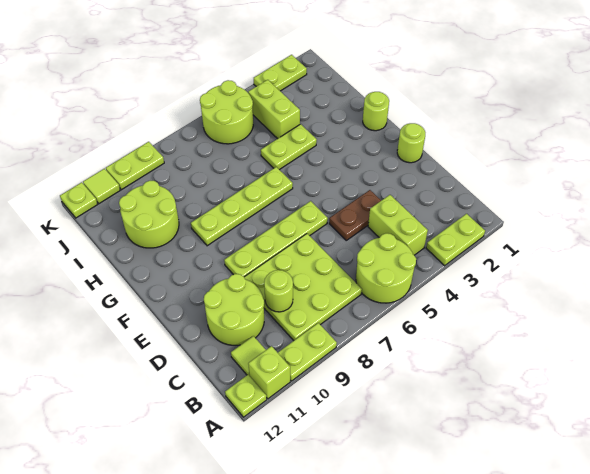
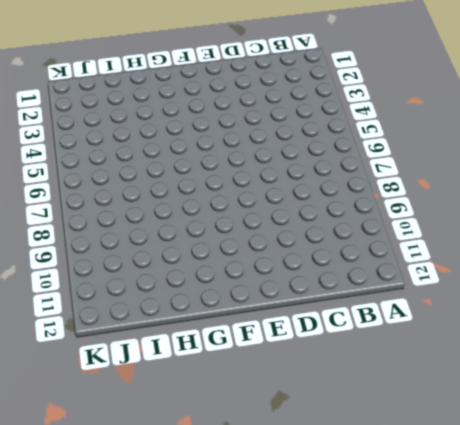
none -> lime 1x2 plate [426,214,485,266]
none -> lime 2x2 round brick [356,233,416,303]
none -> lime 1x2 plate [278,323,337,381]

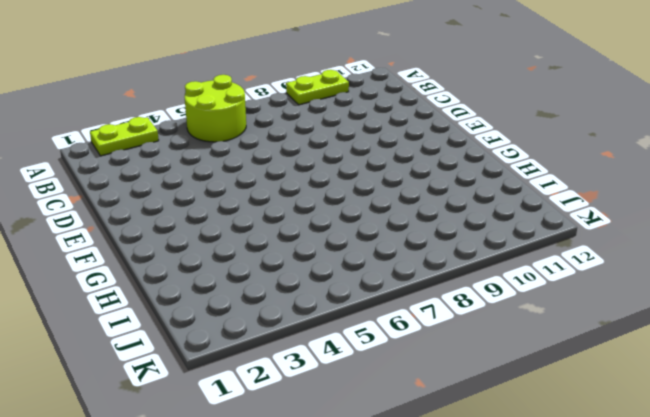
none -> lime 1x1 brick [248,346,290,399]
none -> lime 1x1 plate [225,375,267,417]
none -> lime 1x2 brick [368,195,428,255]

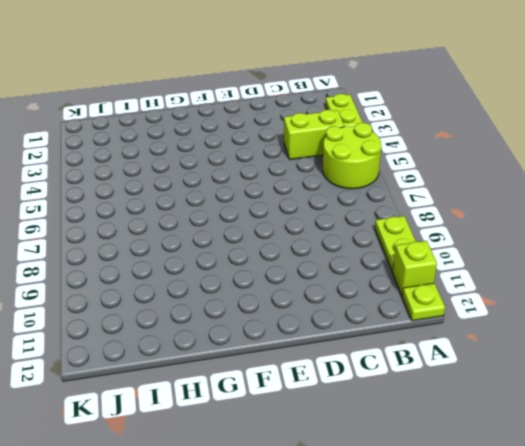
none -> lime 3x3 plate [244,234,362,341]
none -> lime 1x1 tile [231,336,266,376]
none -> lime 2x2 round brick [204,274,264,345]

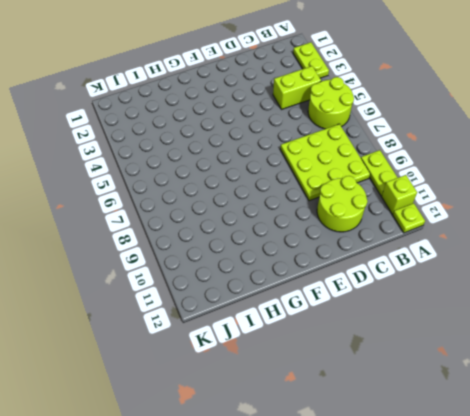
none -> lime 1x1 tile [231,336,266,376]
none -> brown 1x2 plate [329,190,381,240]
none -> lime 1x1 round brick [397,123,425,163]

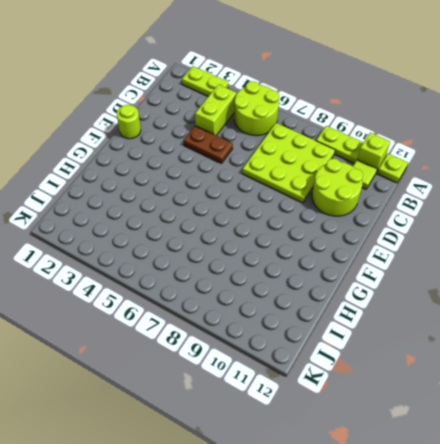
none -> lime 1x4 plate [224,201,328,277]
none -> lime 1x1 round brick [363,92,389,131]
none -> lime 1x4 plate [191,167,293,246]

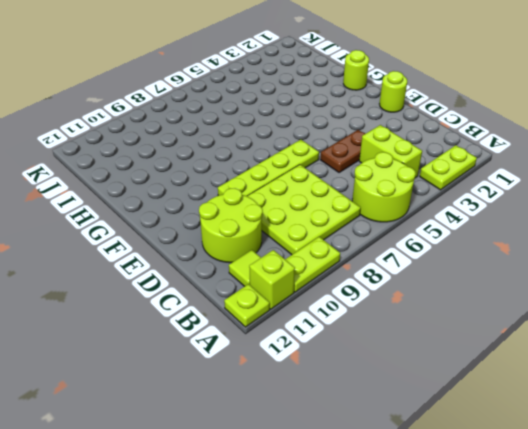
none -> lime 1x4 plate [191,167,293,246]
none -> lime 1x2 plate [261,124,317,170]
none -> lime 2x2 round brick [119,181,179,248]

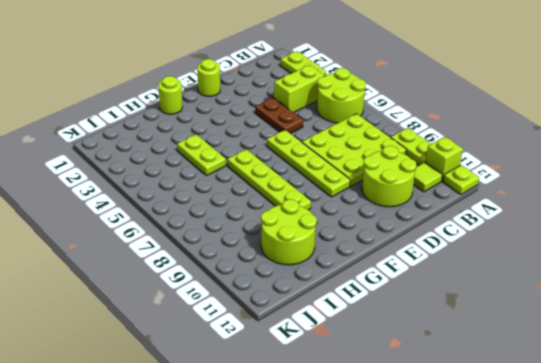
none -> lime 1x2 brick [248,80,300,139]
none -> lime 2x2 round brick [200,80,253,144]
none -> lime 1x2 plate [254,55,307,91]

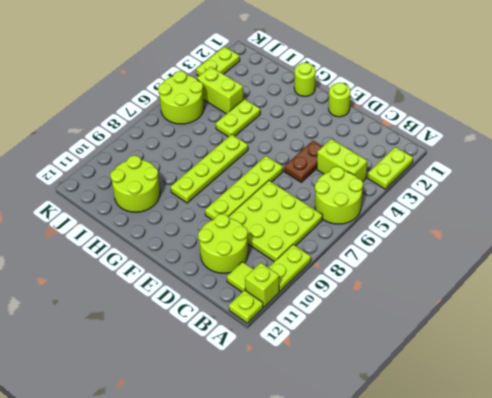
none -> lime 1x2 plate [106,142,164,190]
none -> lime 1x1 tile [83,169,120,204]
none -> lime 1x1 plate [60,182,98,218]

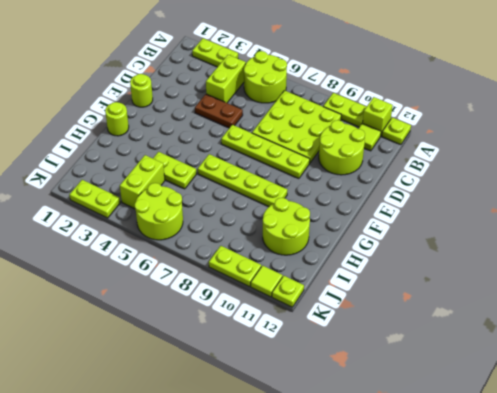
none -> lime 1x1 round brick [264,270,293,312]

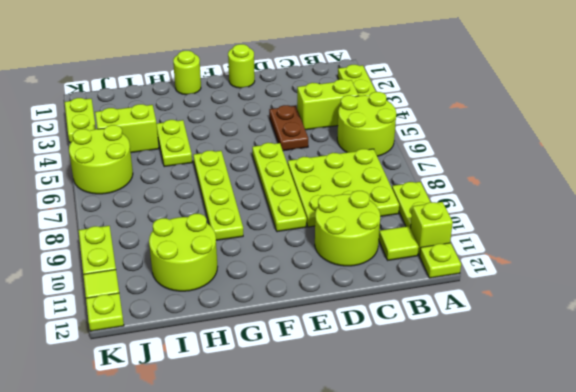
none -> lime 1x1 round brick [264,270,293,312]

